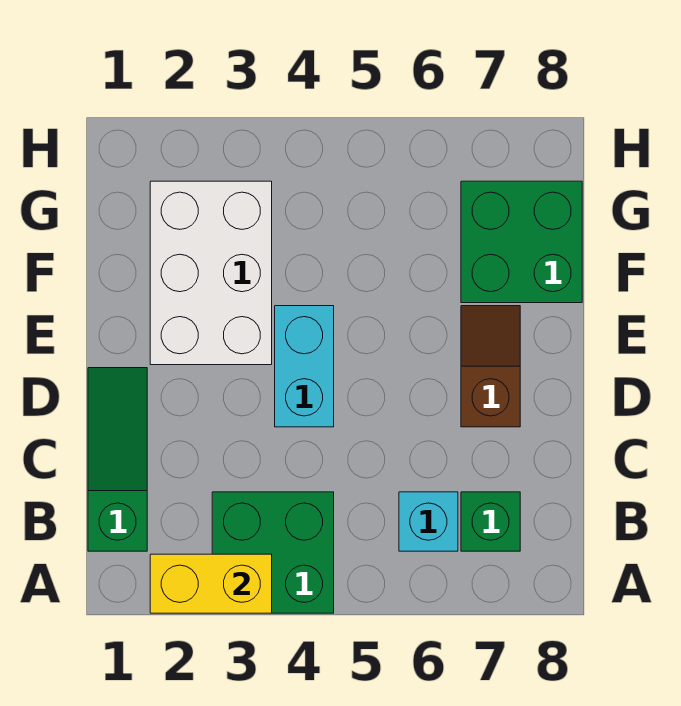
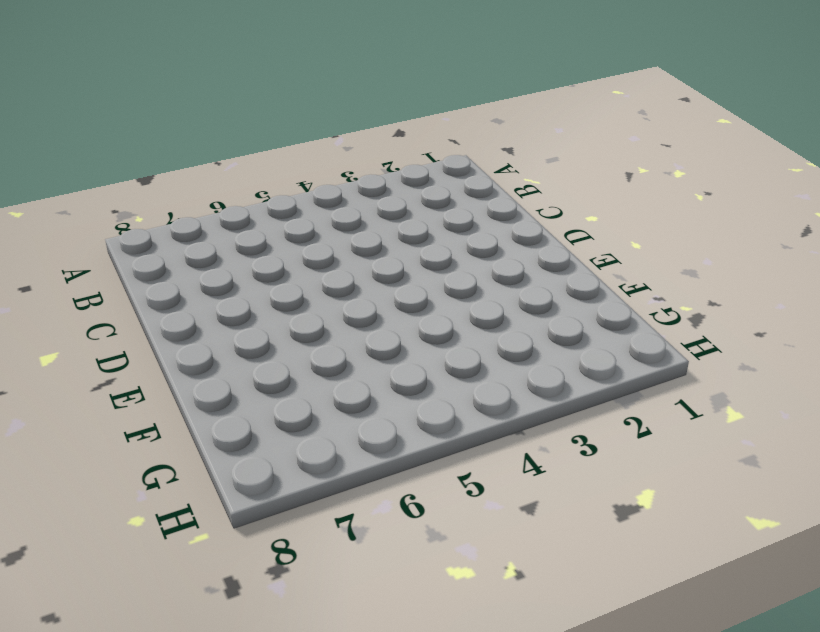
none -> green 2x2 brick [212,492,334,613]
none -> green 1x3 slope [88,368,147,551]

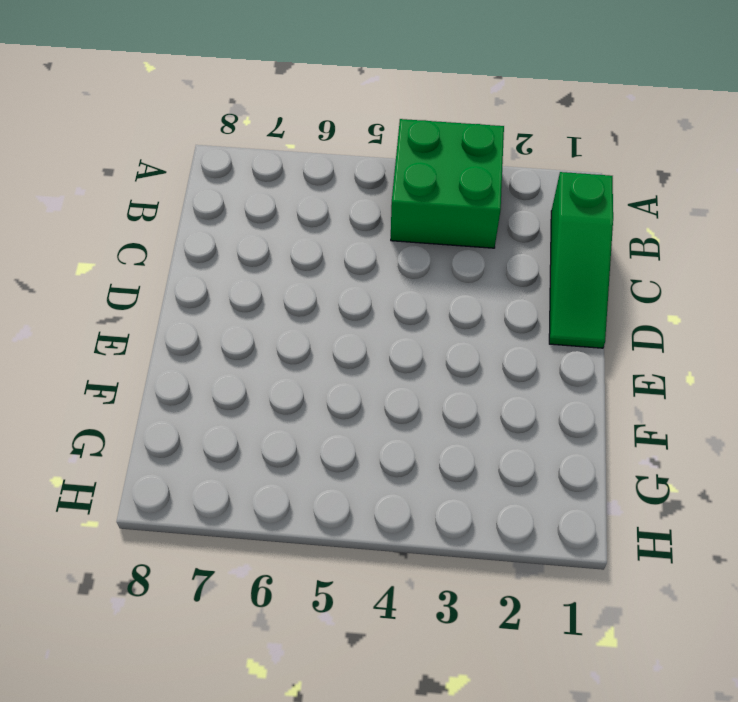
none -> cyan 1x1 brick [399,492,458,551]
none -> green 1x1 brick [461,492,520,551]

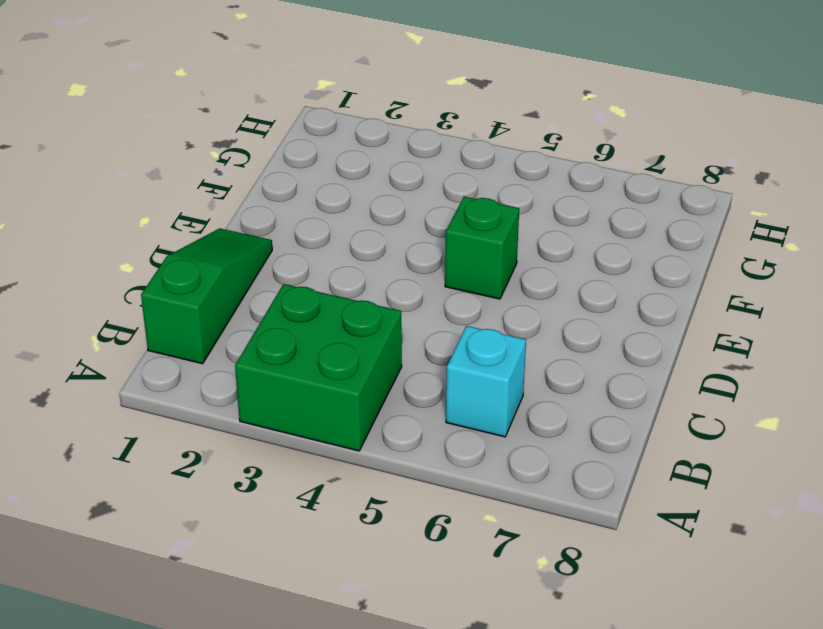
green 1x1 brick [445,197,519,299] -> green 1x1 brick moved to [461,492,520,551]
none -> cyan 1x2 brick [275,306,334,427]
none -> brown 1x2 slope [461,306,520,427]

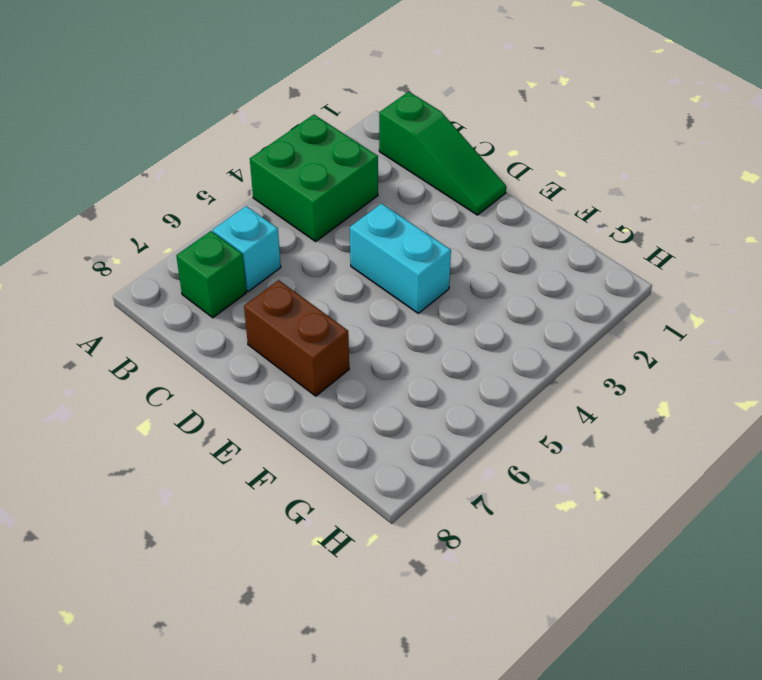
brown 1x2 brick [244,280,349,396] -> brown 1x2 slope [461,306,520,427]
none -> white 2x3 brick [150,181,272,365]
none -> green 2x2 brick [461,181,582,303]

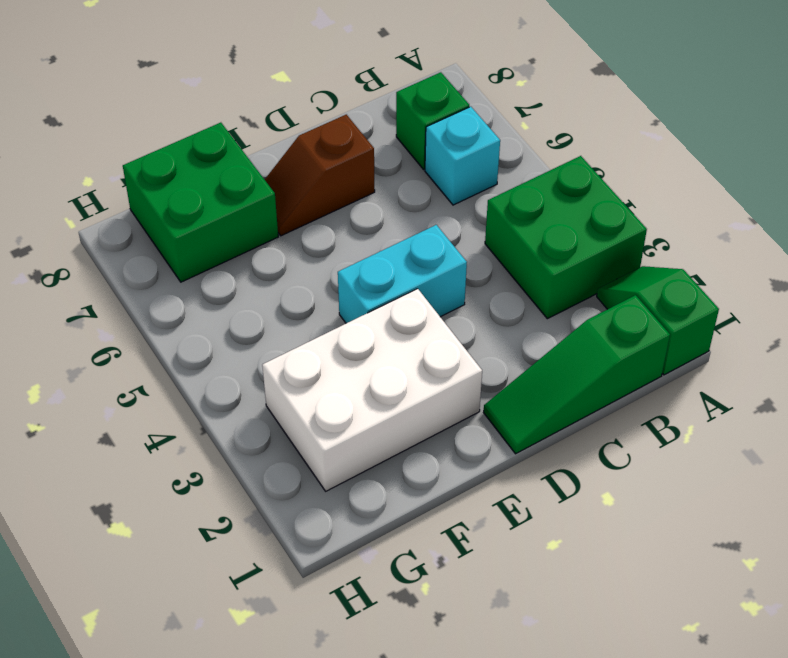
green 1x2 slope [597,266,719,375] -> none
none -> yellow 1x2 brick [150,554,272,613]

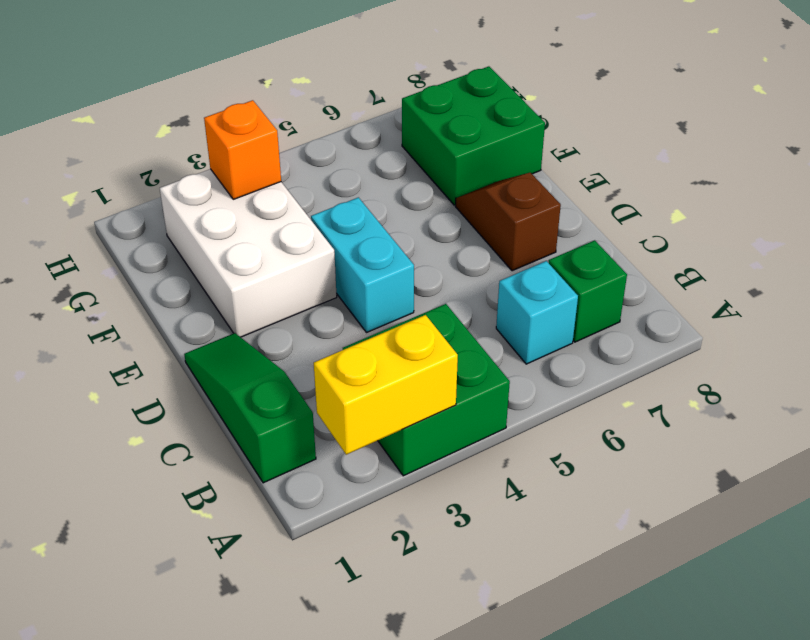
orange 1x1 brick [204,100,281,199] -> none

